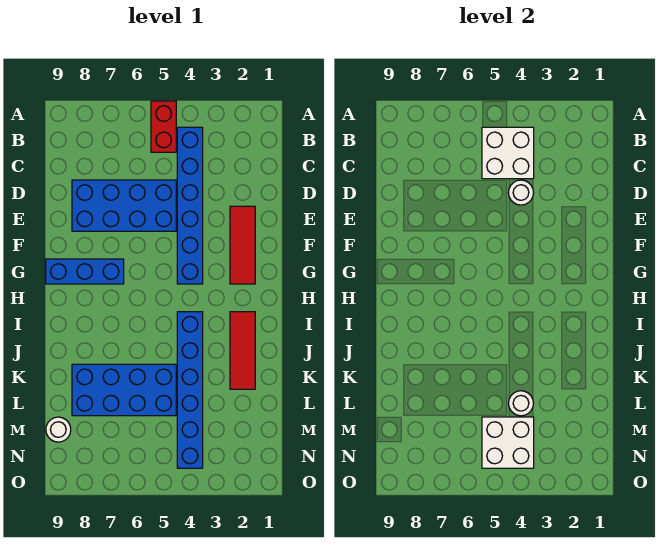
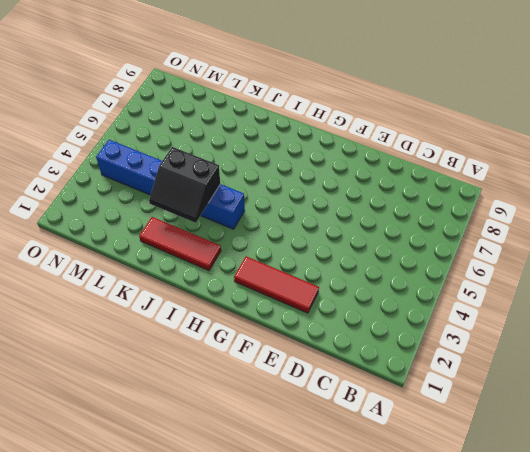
black 2x2 slope [149,147,220,223] -> none
none -> red 1x2 brick [151,101,176,152]
none -> blue 1x6 brick [177,127,203,284]
none -> blue 2x4 brick [72,180,176,231]

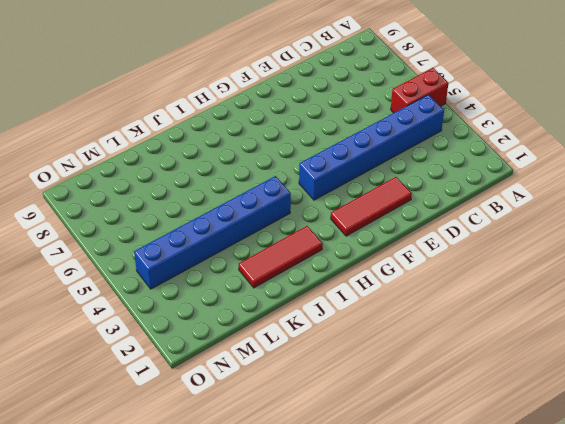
none -> blue 2x4 brick [72,180,176,231]
none -> blue 1x3 brick [46,259,124,284]
none -> blue 2x4 brick [72,364,176,416]

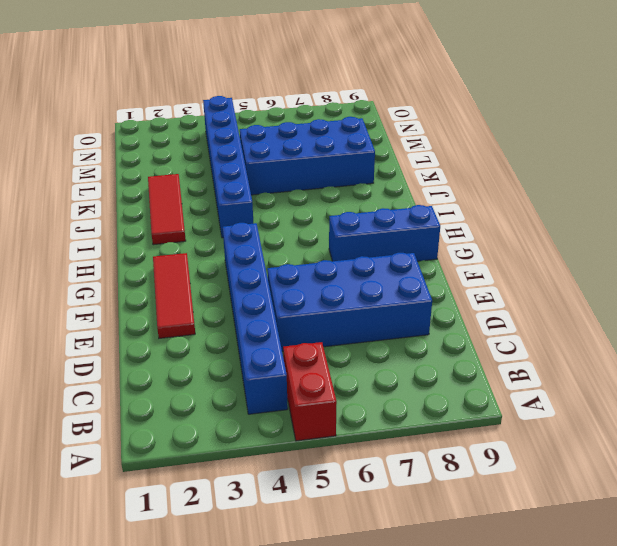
none -> white 1x1 round brick [46,417,71,442]
none -> white 2x2 brick [482,127,534,179]
none -> white 1x1 round brick [508,180,533,205]

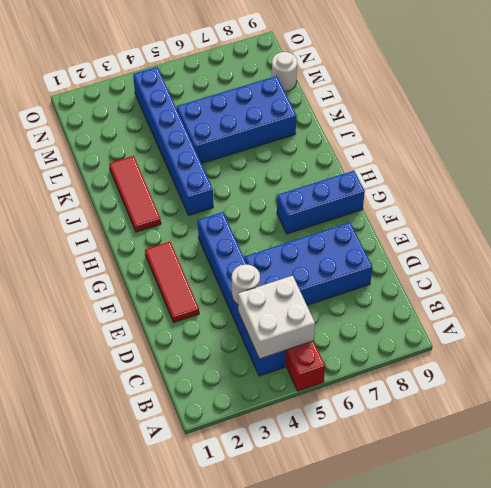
none -> white 1x1 round brick [508,391,533,416]
none -> white 2x2 brick [482,417,534,468]

